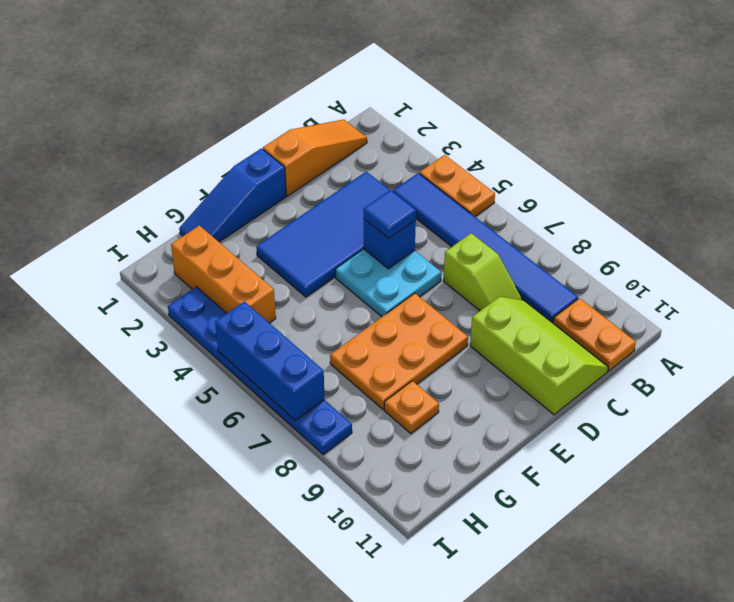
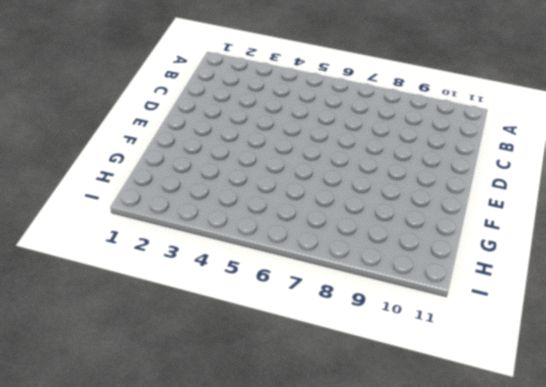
none -> orange 1x2 plate [420,155,495,216]
none -> orange 1x3 slope [263,120,367,196]
none -> blue 1x6 tile [393,173,578,323]

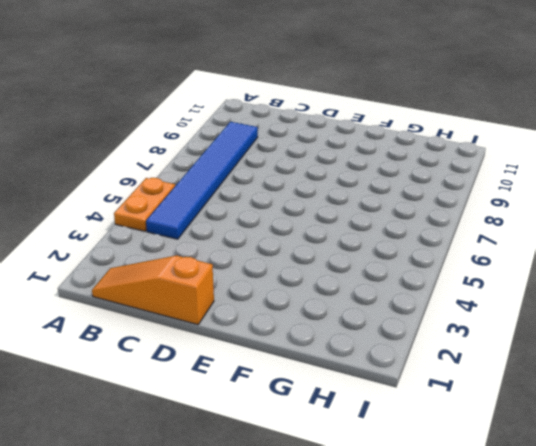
none -> orange 1x2 plate [553,298,636,371]
none -> blue 2x4 tile [256,172,389,297]
none -> lime 1x2 slope [444,233,523,311]

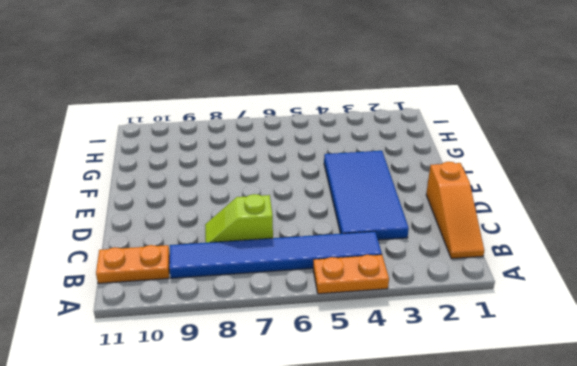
none -> lime 2x3 slope [470,296,608,415]
none -> cyan 2x2 plate [336,249,441,317]
none -> blue 1x3 slope [179,148,286,242]

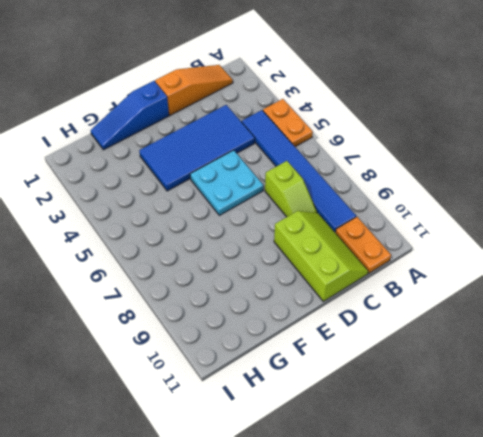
none -> orange 2x3 plate [330,293,468,409]
none -> orange 1x1 plate [384,381,439,434]
none -> orange 1x3 brick [171,225,276,323]

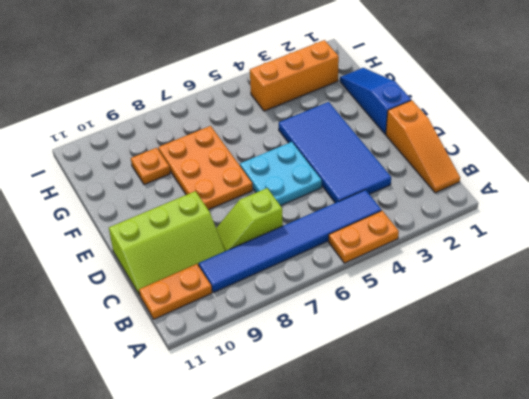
none -> blue 1x6 plate [168,287,352,454]
none -> blue 1x1 brick [364,219,416,269]
none -> blue 1x3 brick [215,301,324,421]

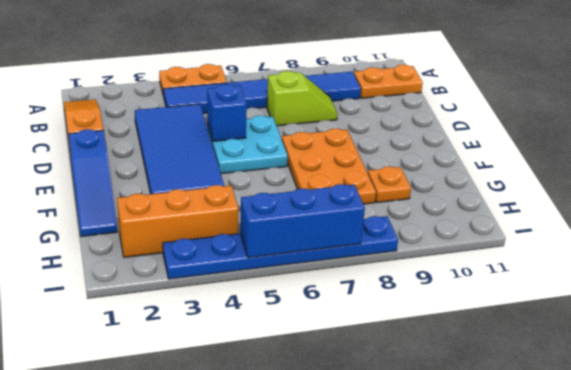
none -> lime 2x3 slope [470,296,608,415]
none -> blue 1x1 tile [364,190,416,239]

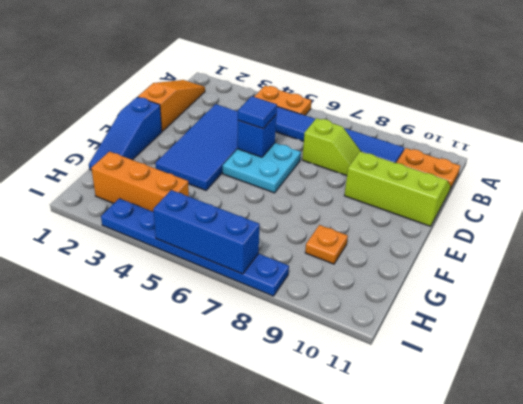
none -> orange 2x3 plate [330,293,468,409]

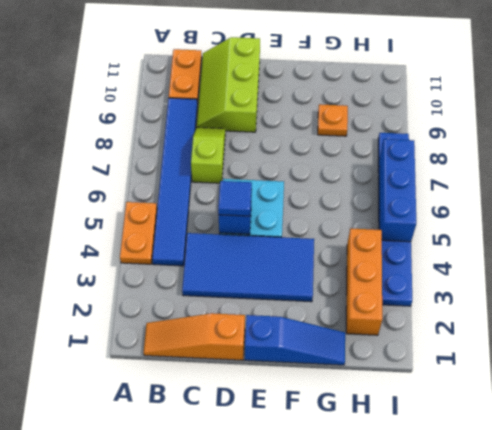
none -> orange 2x3 plate [330,293,468,409]

